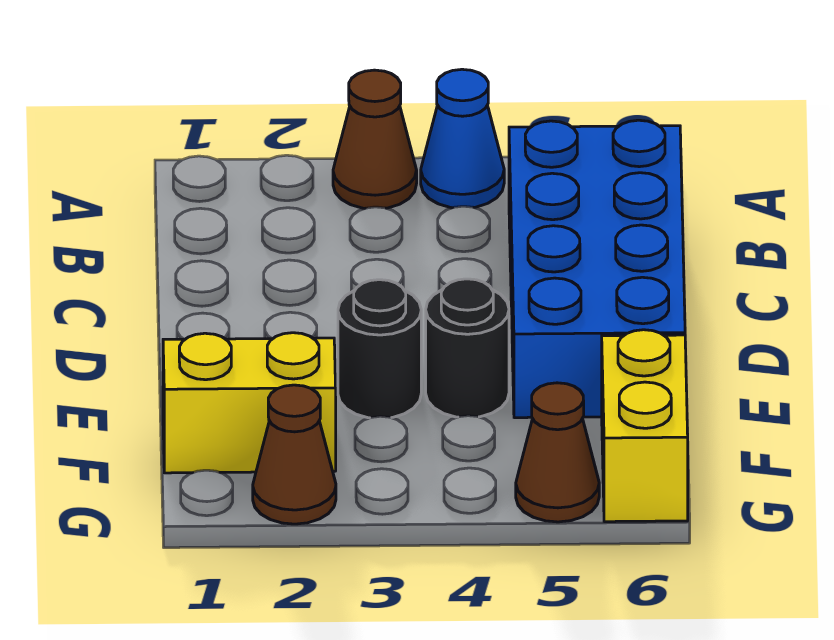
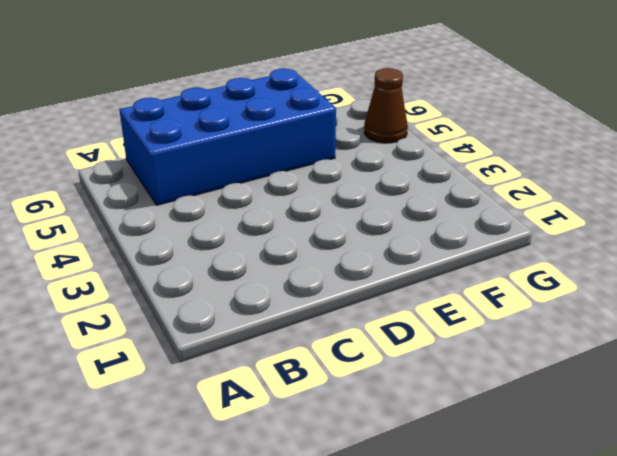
none -> brown 1x1 cone [333,70,417,208]
none -> blue 1x1 cone [421,69,504,208]

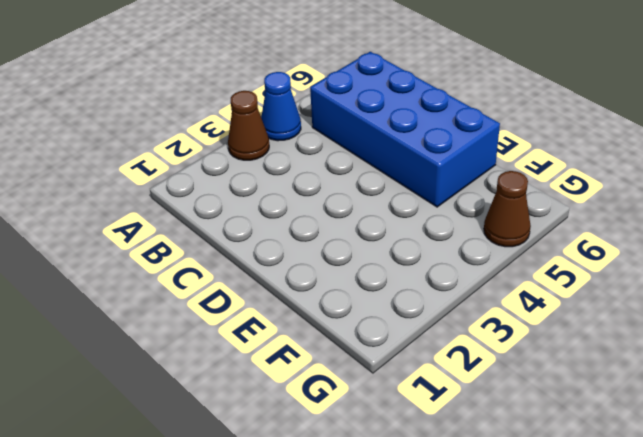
none -> black 1x1 round brick [338,280,421,418]
none -> black 1x1 round brick [426,279,509,417]

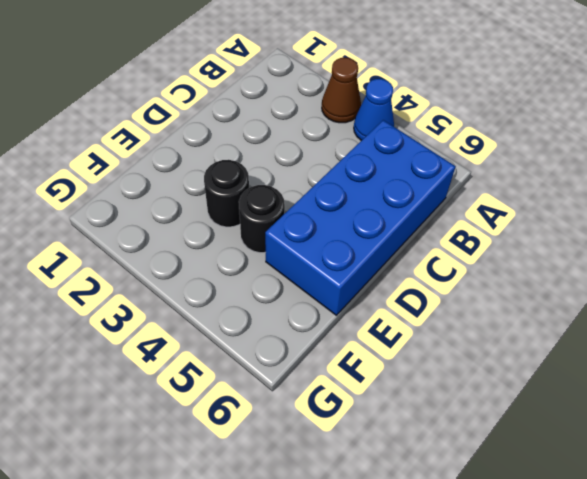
none -> yellow 1x2 brick [163,333,336,473]
none -> yellow 1x2 brick [602,330,688,522]

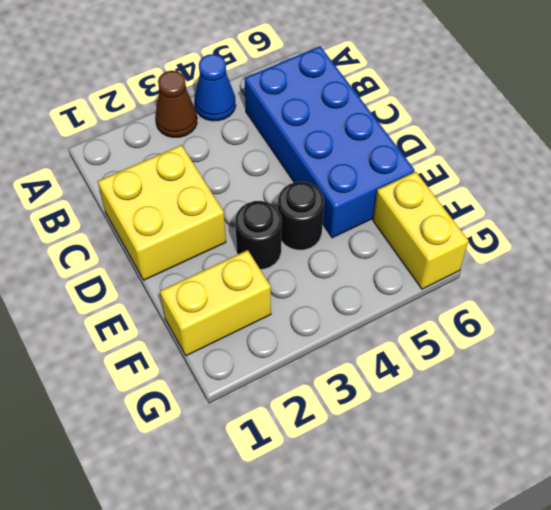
yellow 2x2 brick [98,145,226,280] -> none
none -> brown 1x1 cone [253,385,336,524]
none -> brown 1x1 cone [516,383,599,522]

